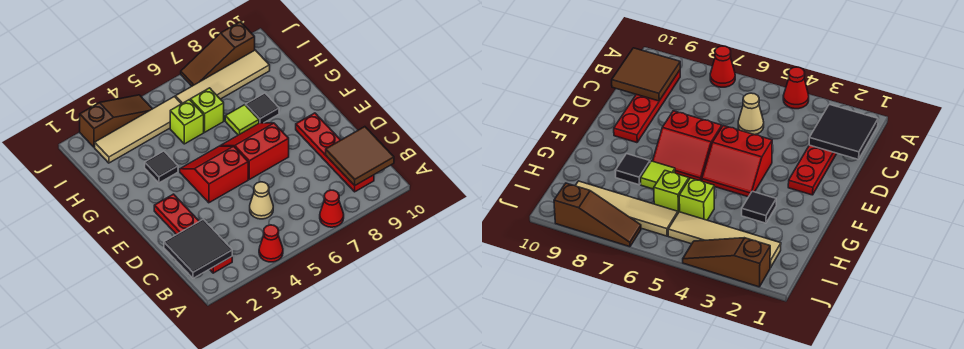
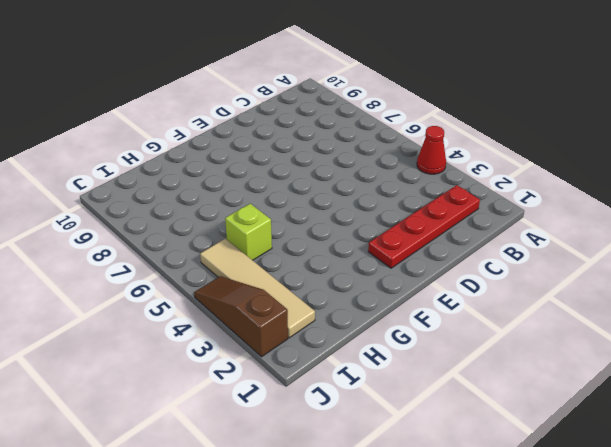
none -> red 1x1 cone [320,190,344,227]
none -> red 1x4 plate [296,113,374,192]
none -> tan 1x1 cone [250,182,273,219]

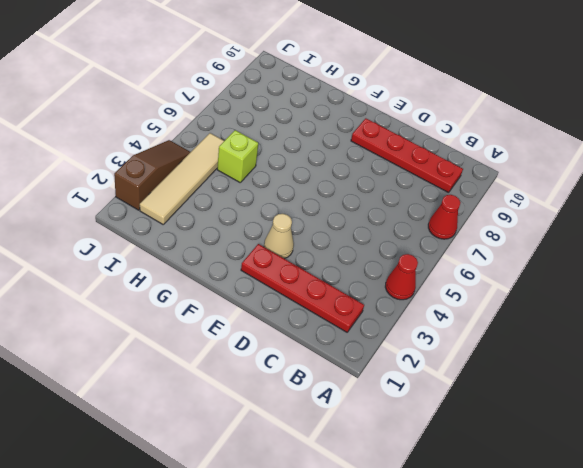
tan 1x1 cone [264,214,294,259] -> tan 1x1 cone moved to [250,182,273,219]
none -> red 2x2 slope [180,146,248,203]
none -> red 2x2 slope [221,123,289,179]
none -> black 1x1 tile [145,151,178,183]

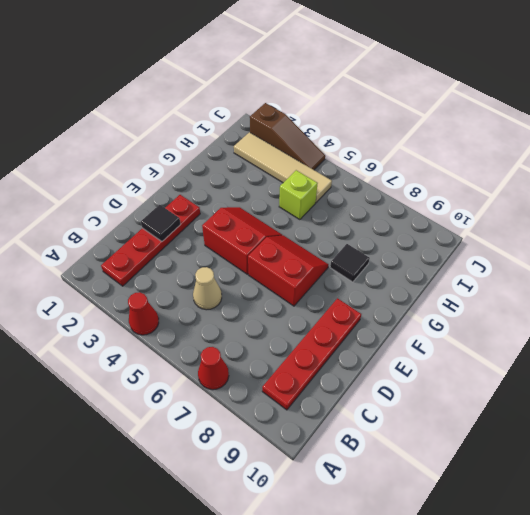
black 1x1 tile [141,205,181,241] -> black 1x1 tile moved to [145,151,178,183]
none -> lime 1x1 tile [225,105,259,135]
none -> lime 1x1 brick [190,88,224,132]
none -> tan 1x4 tile [175,50,270,104]

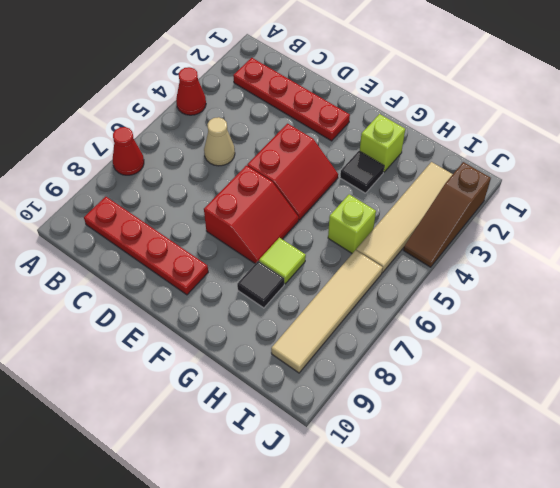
lime 1x1 brick [360,114,405,172] -> lime 1x1 brick moved to [190,88,224,132]
none -> brown 1x3 slope [181,22,255,86]
none -> black 2x2 tile [164,219,232,278]
none -> brown 2x2 tile [326,127,394,186]

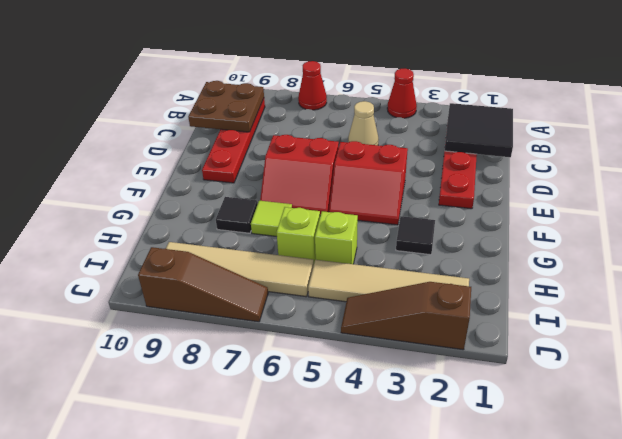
brown 2x2 plate [188,81,264,132] -> brown 2x2 tile [326,127,394,186]

